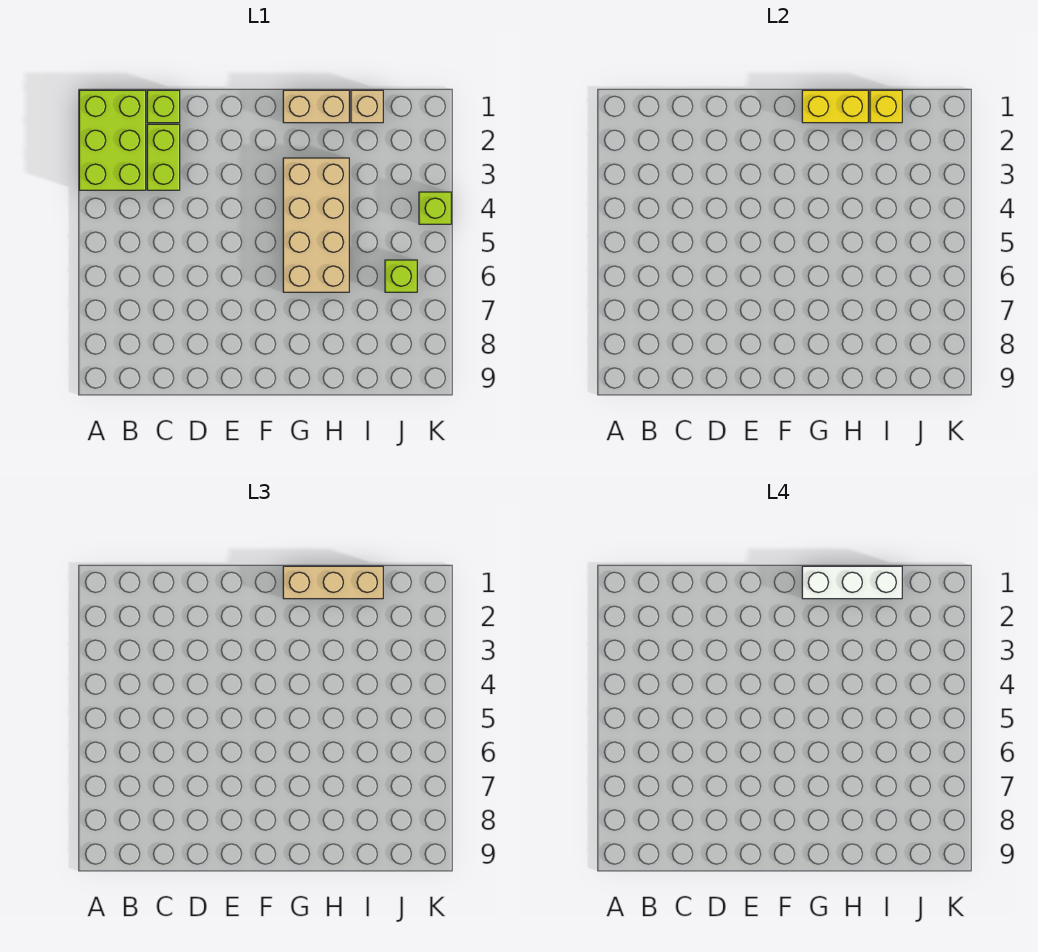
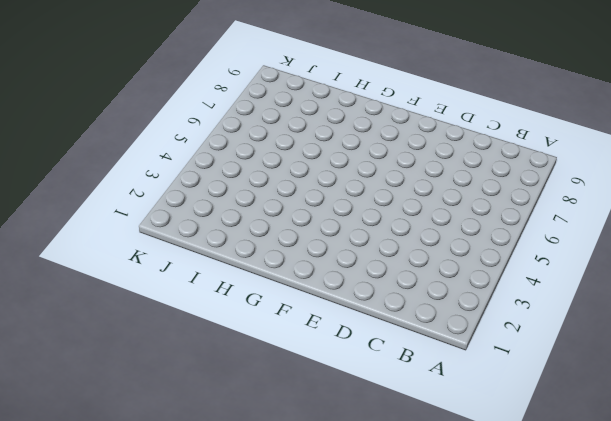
none -> lime 2x3 brick [79,90,146,190]
none -> lime 1x1 brick [147,90,180,123]
none -> lime 1x2 brick [147,124,180,190]

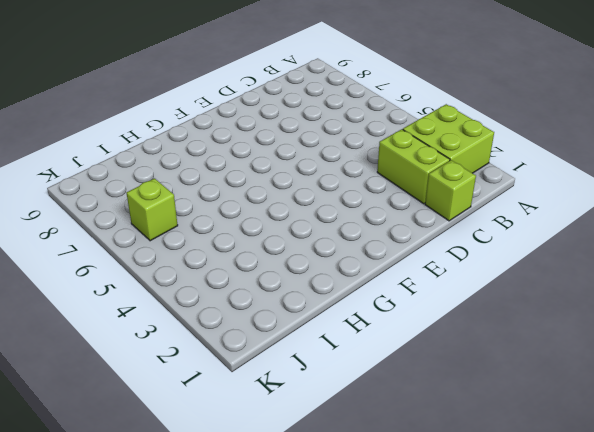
lime 2x2 brick [403,104,494,173] -> lime 2x3 brick [79,90,146,190]
none -> tan 1x2 brick [283,90,349,123]
none -> tan 2x4 brick [283,158,349,292]
none -> tan 1x1 brick [351,90,383,123]

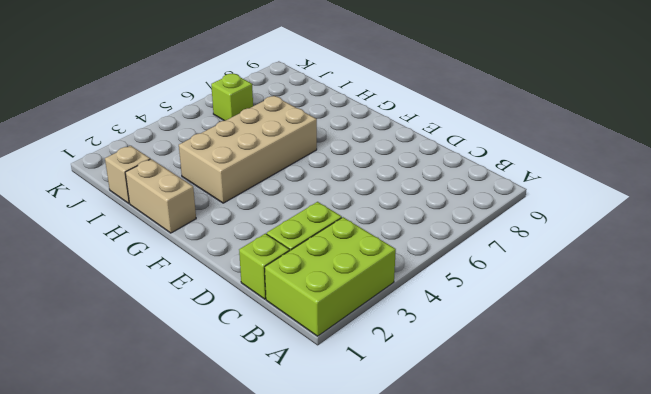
none -> lime 1x1 brick [419,192,451,224]
none -> yellow 1x2 brick [802,90,868,123]
none -> yellow 1x1 brick [870,90,902,123]

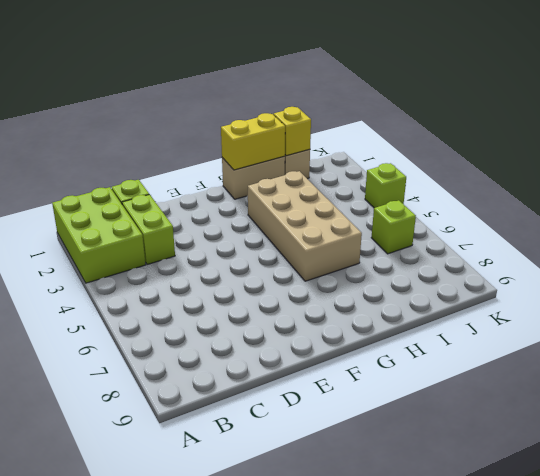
none -> tan 1x3 brick [283,566,383,599]
none -> white 1x3 brick [802,566,902,599]

